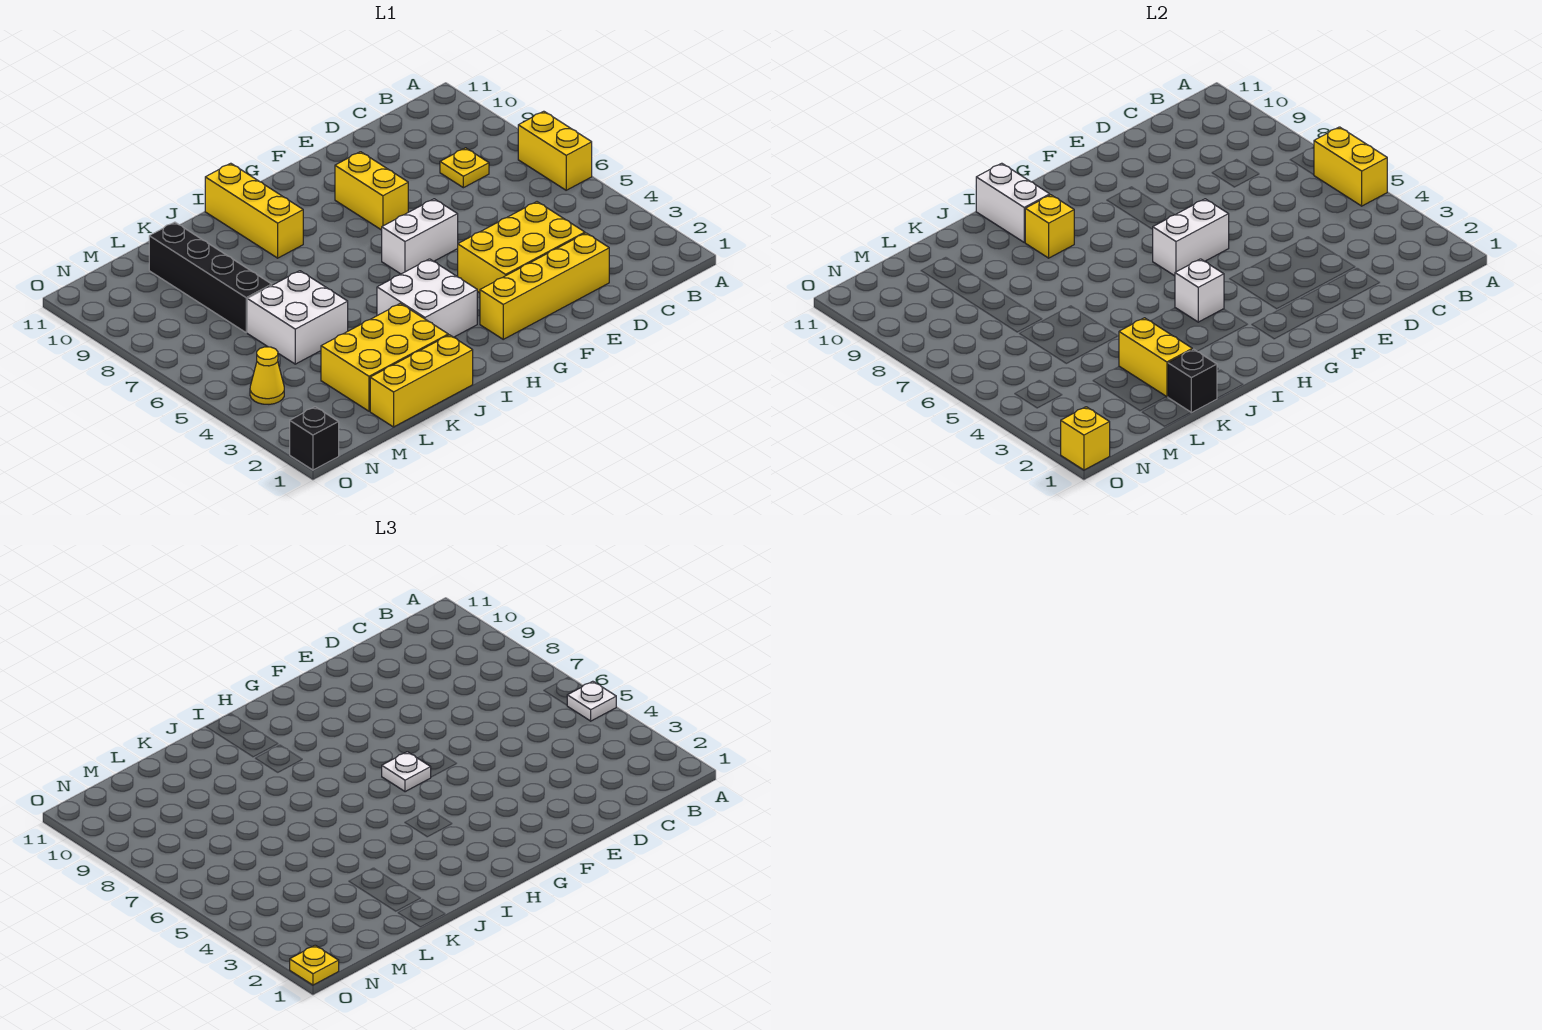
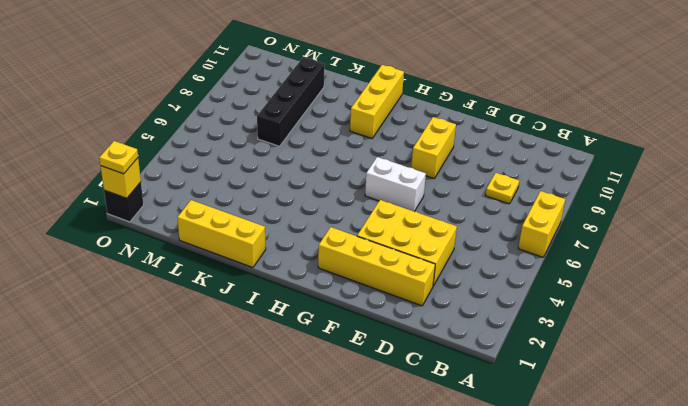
none -> white 2x2 brick [377,259,477,337]
none -> yellow 2x3 brick [321,303,448,411]
none -> white 2x2 brick [247,271,348,364]

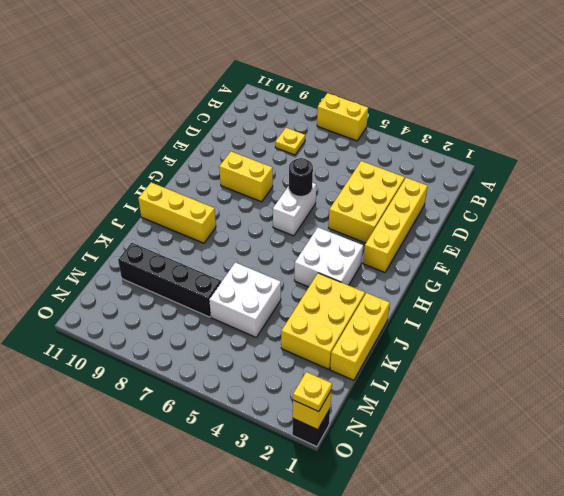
black 1x1 round brick [289,158,313,196] -> white 1x2 brick [1152,199,1229,276]
none -> yellow 1x1 cone [250,347,284,404]
none -> yellow 1x2 brick [1314,127,1387,206]
none -> white 1x1 brick [1175,259,1224,322]

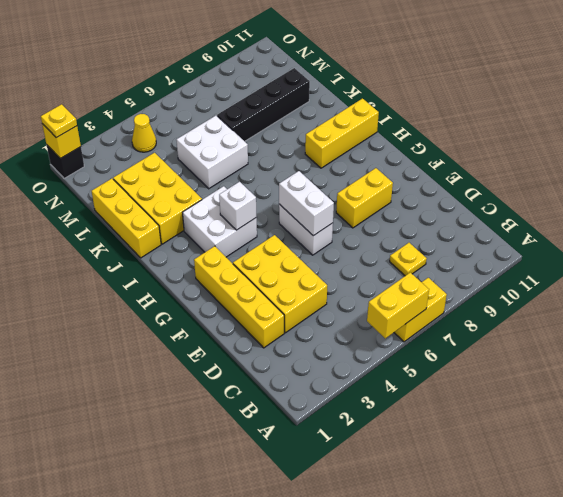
none -> yellow 1x1 brick [1025,195,1074,258]
none -> white 1x2 brick [976,163,1050,242]
none -> black 1x1 brick [1168,349,1217,413]

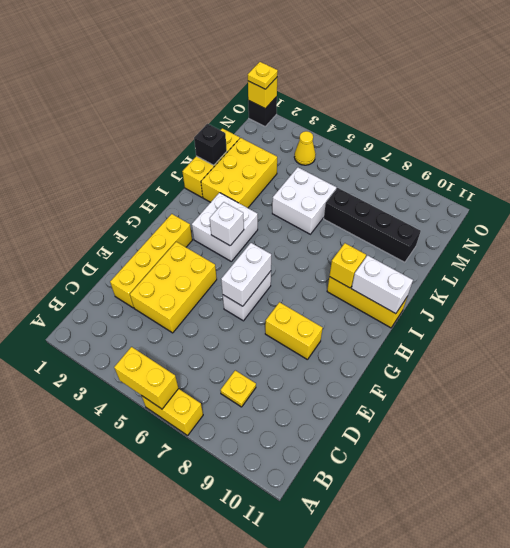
none -> yellow 1x2 brick [1119,318,1192,397]
none -> white 1x1 plate [567,681,616,721]
none -> white 1x1 plate [382,752,431,792]

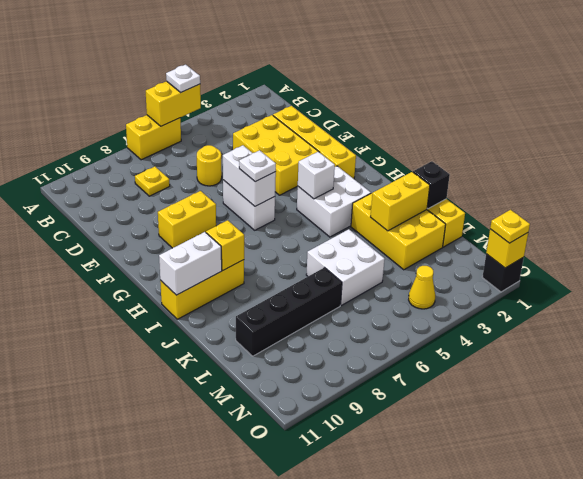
yellow 1x1 round brick [197,145,222,186] -> none

